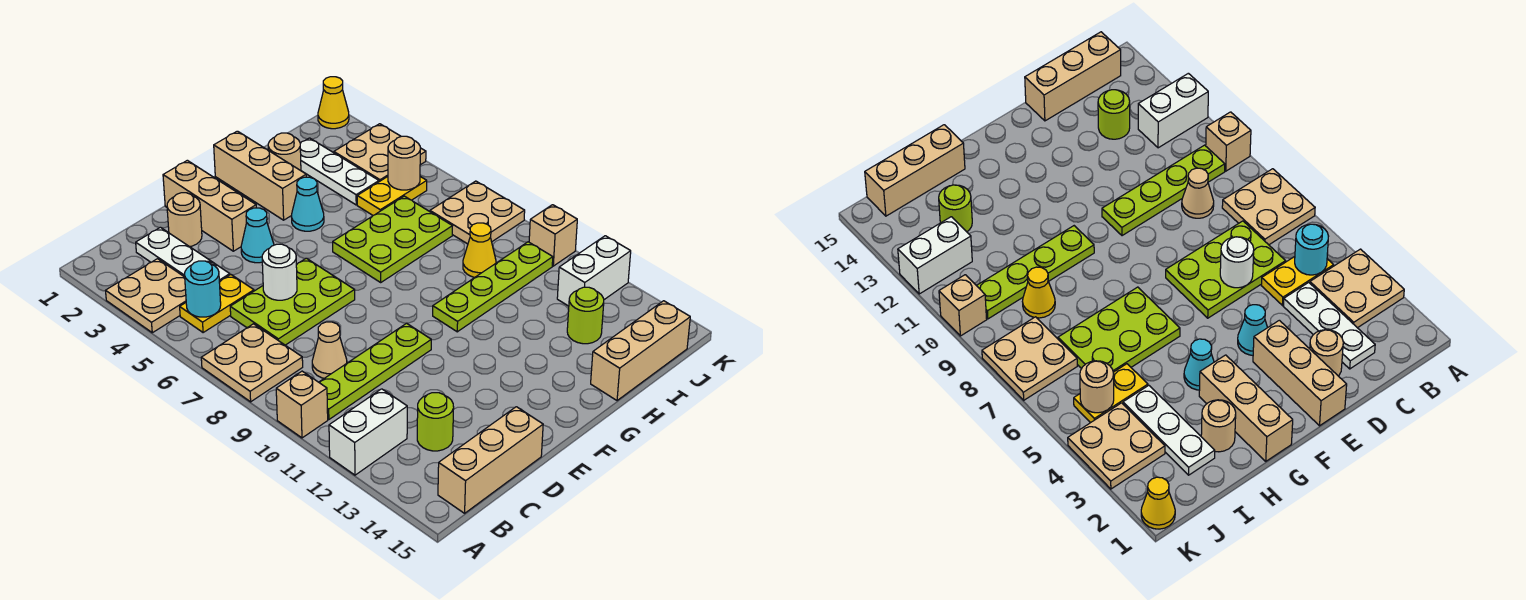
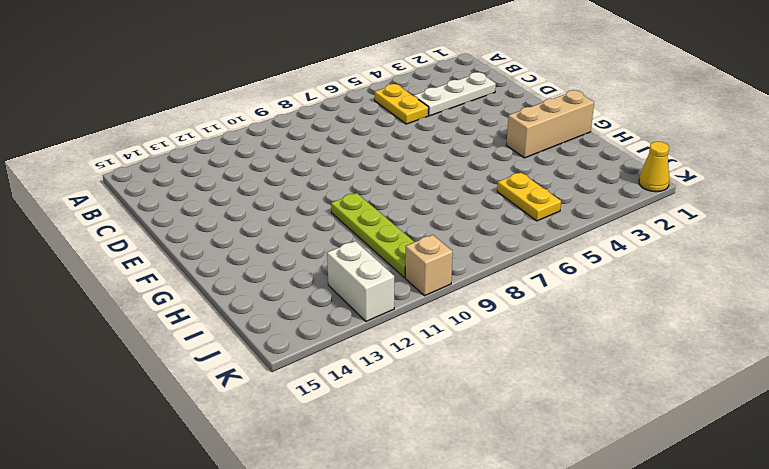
none -> tan 2x2 plate [106,259,186,333]
none -> tan 2x2 plate [201,324,303,402]
none -> tan 1x1 brick [276,371,328,438]
none -> white 1x2 brick [329,389,407,475]

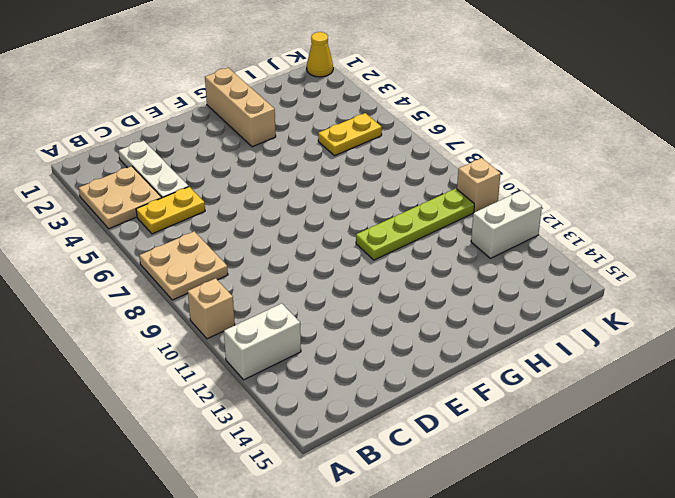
none -> lime 1x4 plate [319,323,431,419]
none -> tan 1x3 brick [438,407,543,513]
none -> lime 2x3 plate [230,258,355,345]
none -> tan 1x1 cone [312,322,347,378]

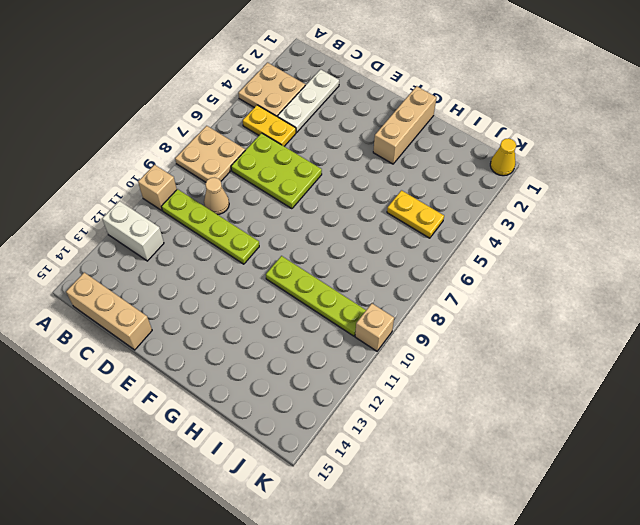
none -> lime 1x1 round brick [417,393,454,451]
none -> tan 1x1 round brick [167,193,202,247]
none -> tan 1x3 brick [163,160,256,251]
none -> cyan 1x1 cone [241,208,274,263]

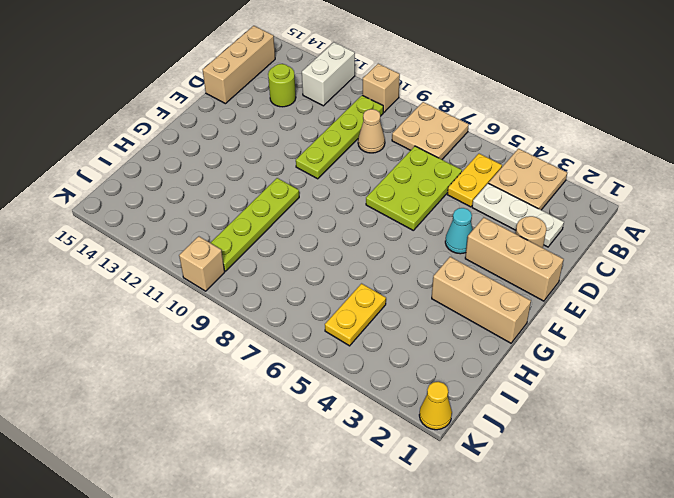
none -> cyan 1x1 cone [292,177,324,231]
none -> lime 2x3 plate [333,196,452,282]
none -> tan 1x1 round brick [268,133,301,171]
none -> tan 1x3 brick [591,301,690,401]

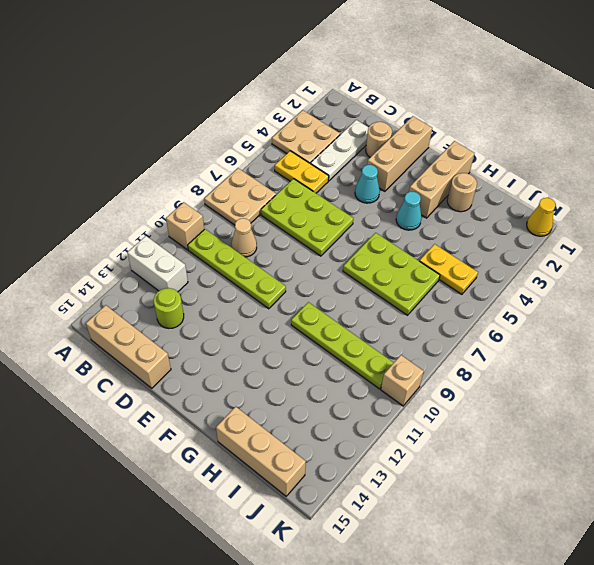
none -> white 1x3 plate [300,138,379,205]
none -> yellow 1x1 cone [463,223,496,277]
none -> lime 1x1 round brick [567,287,604,344]
none -> tan 2x2 plate [334,124,426,182]

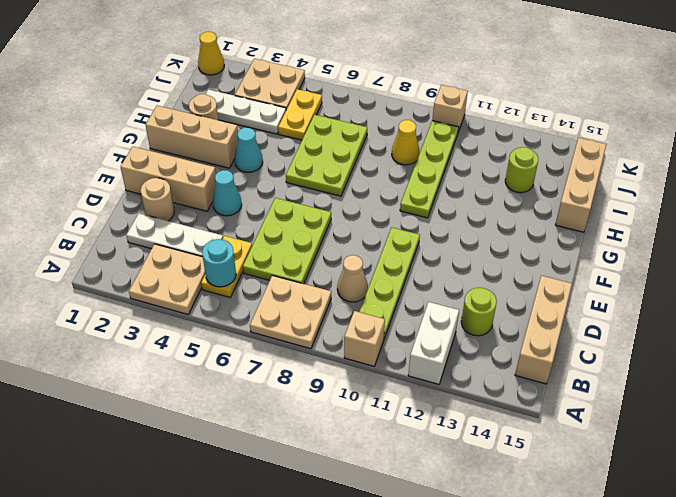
none -> tan 2x2 plate [430,181,525,244]
none -> white 1x2 brick [557,236,631,306]
none -> white 1x1 round brick [262,244,297,300]
none -> tan 1x1 round brick [388,136,420,190]

